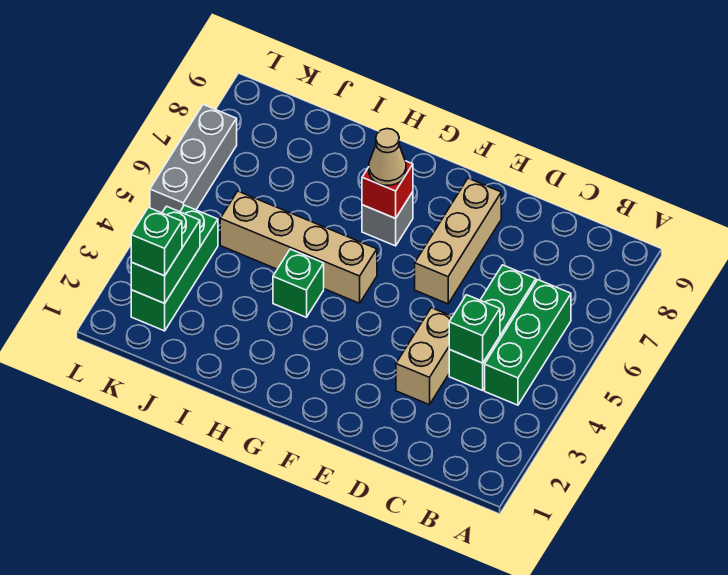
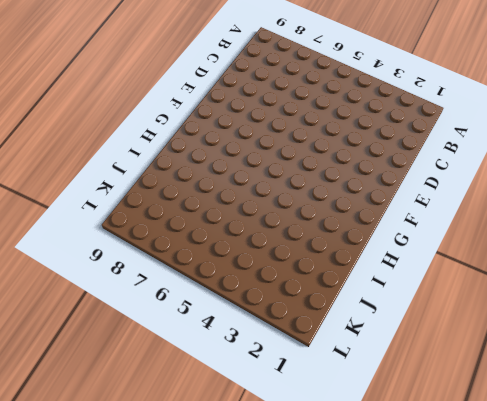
none -> green 1x3 brick [485,280,571,405]
none -> green 1x3 brick [449,265,536,391]
none -> tan 1x2 brick [396,308,453,405]

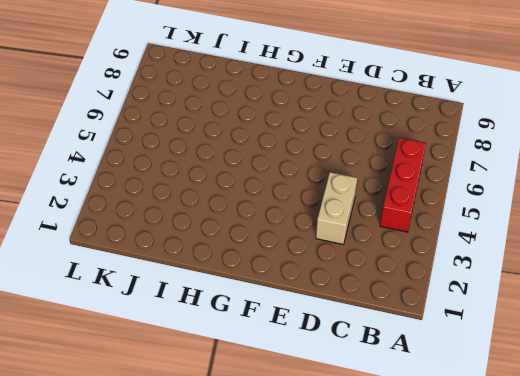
red 1x3 brick [380,138,426,232] -> green 1x3 brick [485,280,571,405]
none -> green 1x3 brick [449,265,536,391]
none -> tan 1x3 brick [415,178,501,304]
none -> tan 1x4 brick [220,191,377,303]

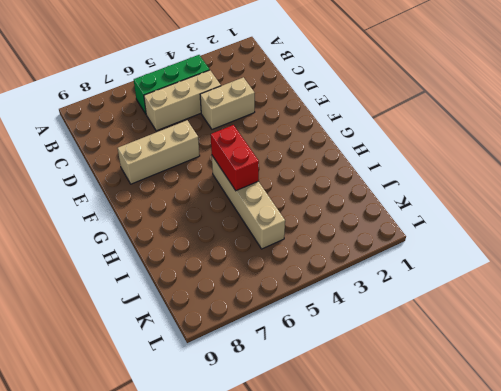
tan 1x3 brick [144,70,221,131] -> green 1x3 brick [449,265,536,391]
red 1x2 brick [211,125,259,191] -> none
none -> grey 1x1 brick [362,192,413,246]
none -> green 1x1 brick [273,249,324,317]
none -> green 1x3 brick [131,205,218,331]

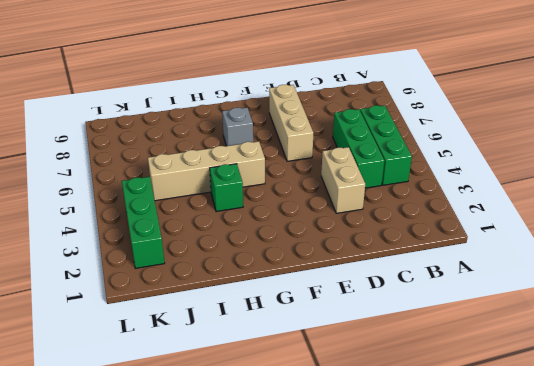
none -> grey 1x3 brick [150,105,237,213]
none -> green 1x1 brick [449,295,500,363]
none -> red 1x1 brick [362,161,413,218]

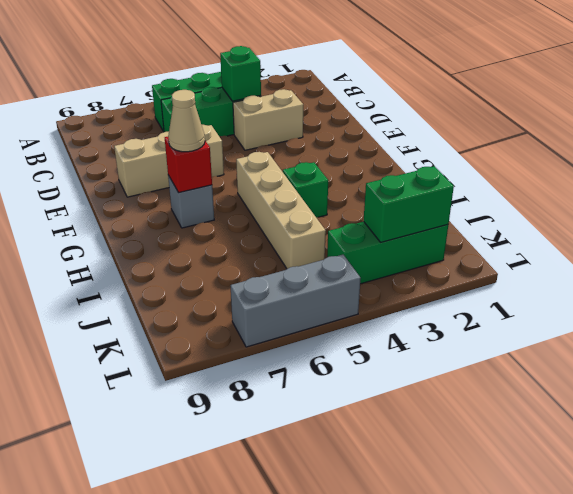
none -> green 1x1 brick [131,208,182,276]

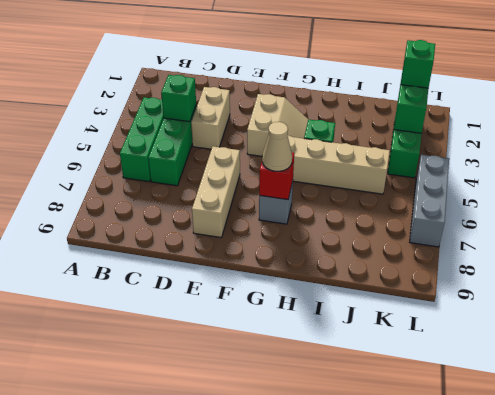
tan 2x2 slope [247,94,308,156] -> none

